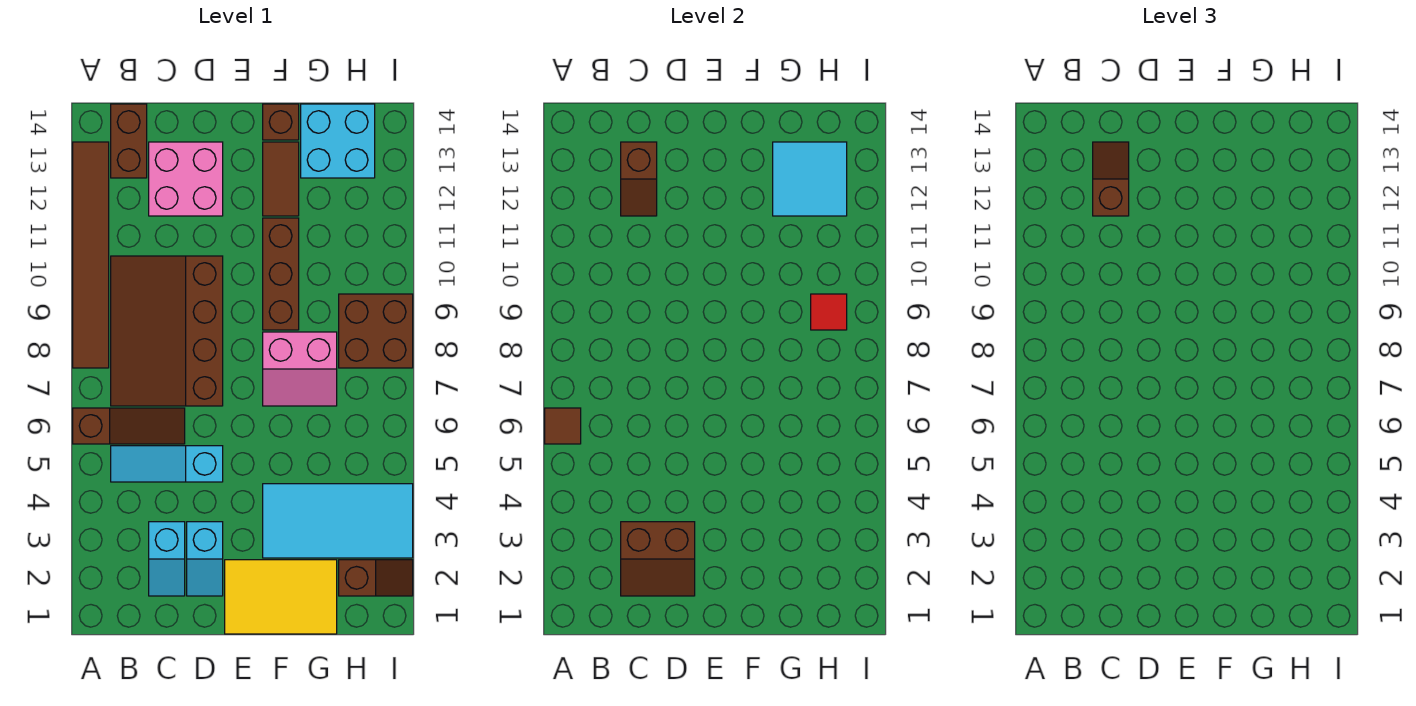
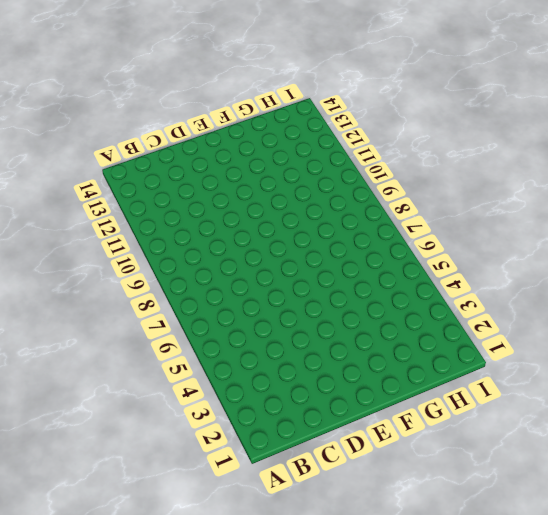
none -> brown 1x3 slope [73,408,185,444]
none -> brown 1x6 tile [73,142,109,368]
none -> cyan 1x3 slope [111,446,223,482]

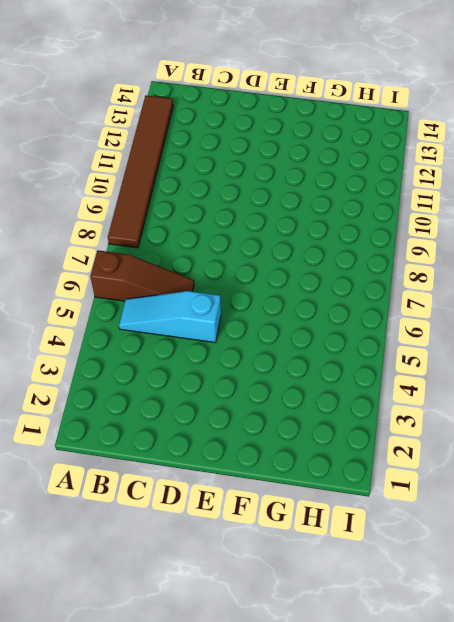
none -> brown 3x4 slope [111,256,223,406]
none -> brown 1x2 brick [111,104,147,178]
none -> cyan 1x2 slope [149,522,185,596]

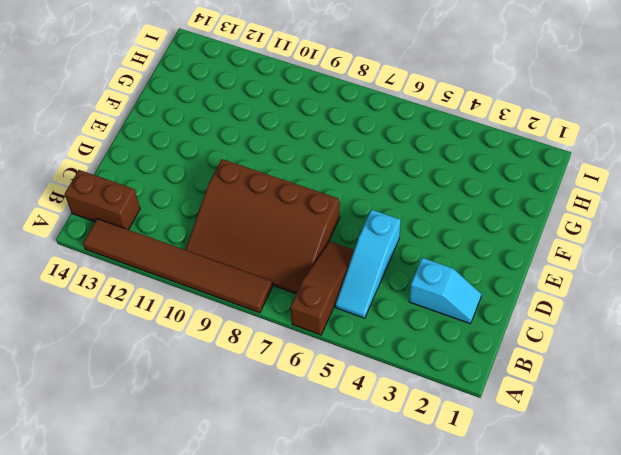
none -> pink 2x2 brick [149,142,223,216]
none -> cyan 1x2 slope [187,522,223,596]
none -> yellow 2x3 tile [225,560,337,634]

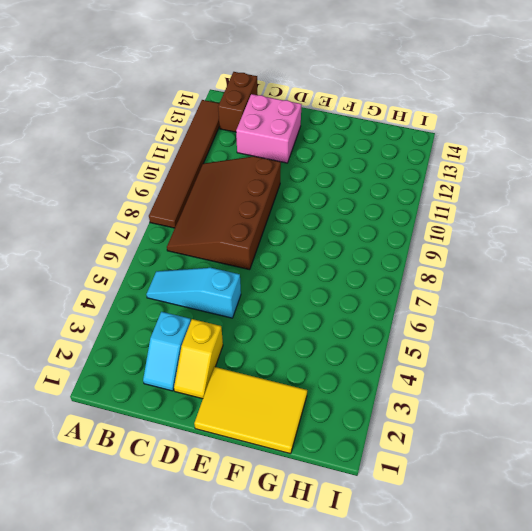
yellow 1x2 slope [174,319,223,399] -> cyan 1x2 slope [187,522,223,596]
none -> brown 1x3 slope [73,408,185,444]
none -> cyan 2x4 tile [263,484,413,558]
none -> pink 2x2 slope [263,332,337,406]

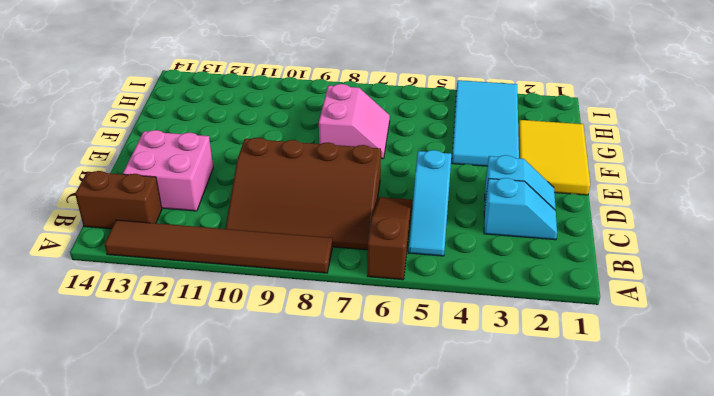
none -> brown 1x3 brick [263,218,299,330]
none -> brown 1x2 tile [263,142,299,216]
none -> brown 1x1 brick [263,104,299,140]

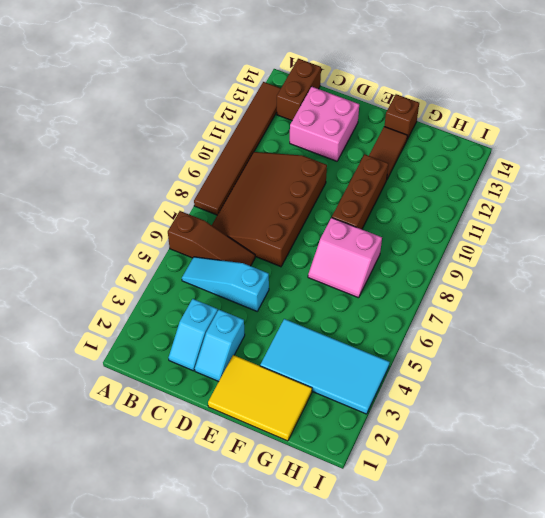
none -> cyan 2x2 brick [301,104,375,178]
none -> brown 1x2 slope [339,560,413,596]
none -> brown 2x2 brick [339,294,413,368]

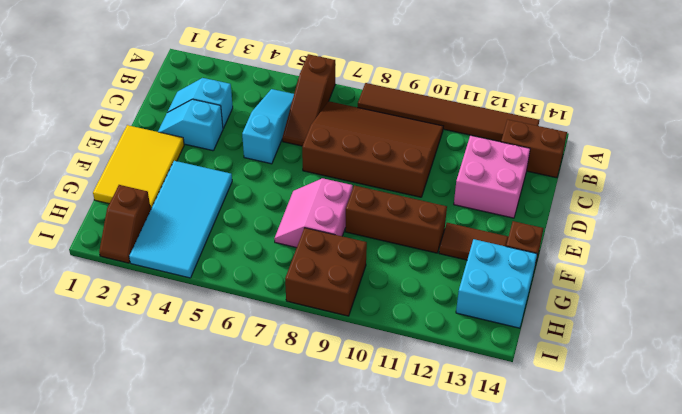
none -> brown 1x1 tile [545,408,581,444]
none -> brown 2x2 slope [621,522,695,596]
none -> brown 1x2 slope [621,142,657,216]

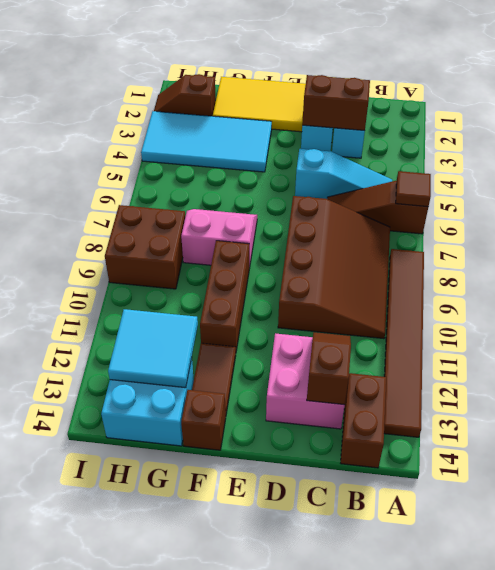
none -> red 1x1 tile [811,294,847,330]
none -> brown 1x2 slope [1093,142,1129,216]

